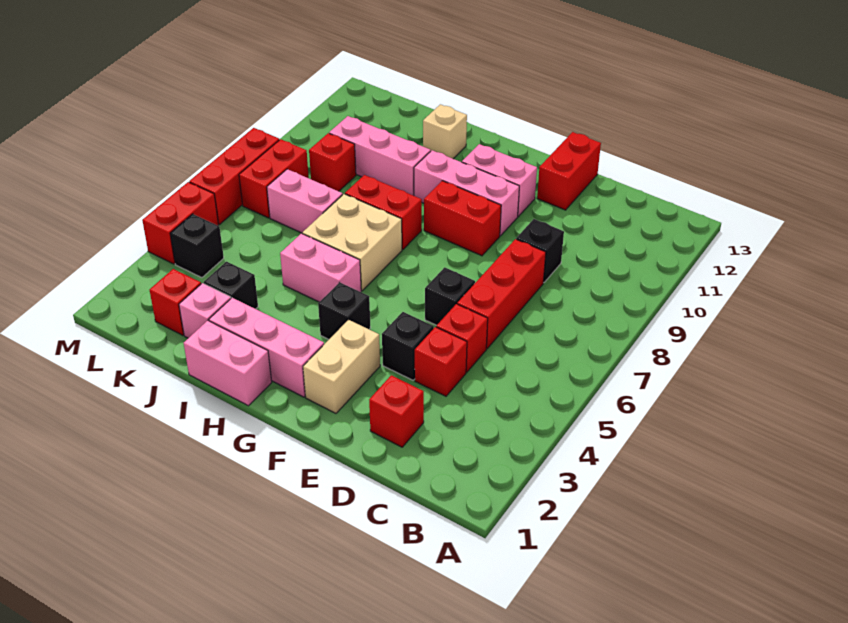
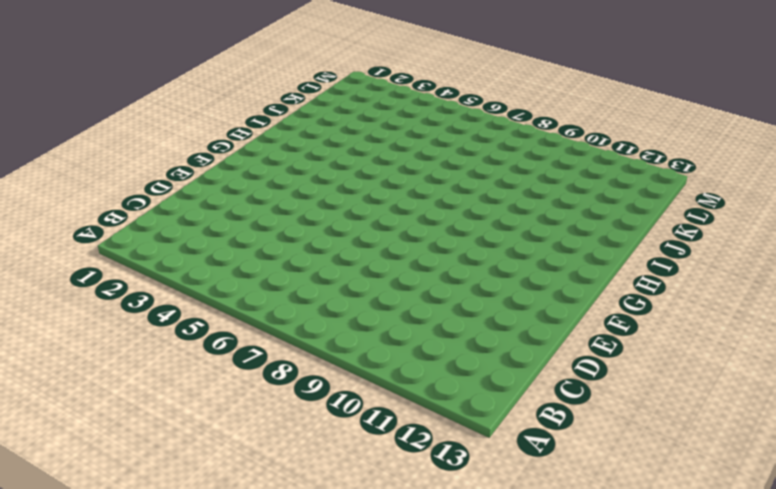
none -> red 1x1 brick [369,375,424,447]
none -> red 1x1 brick [415,327,467,396]
none -> red 1x1 brick [436,304,488,372]

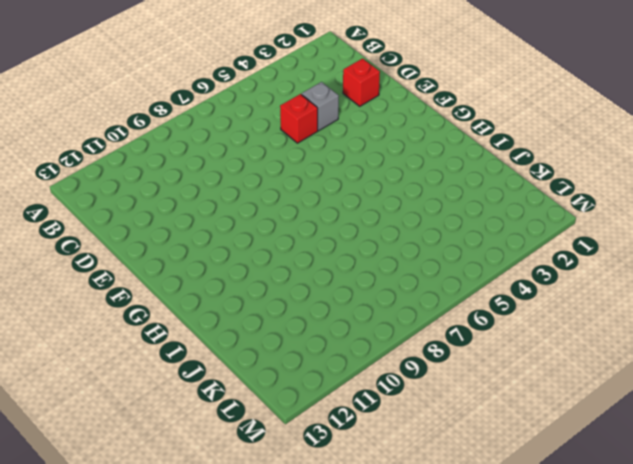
grey 1x1 brick [302,82,339,131] -> red 1x1 brick [415,327,467,396]
none -> red 1x3 brick [457,239,546,349]
none -> black 1x1 brick [516,219,564,283]
none -> black 1x1 brick [382,312,434,380]

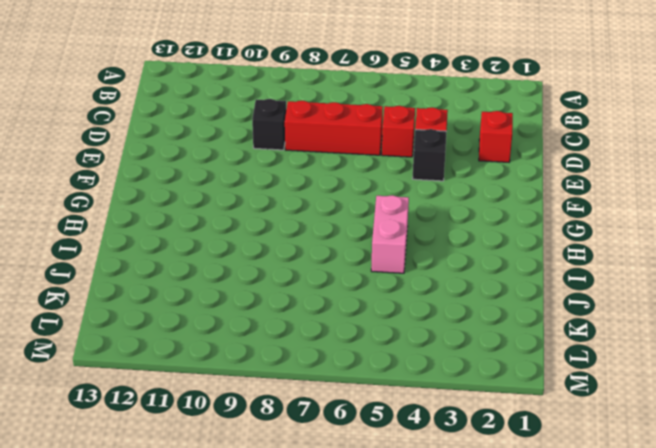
none -> black 1x1 brick [425,267,475,325]
none -> red 1x2 brick [537,132,601,210]
none -> tan 1x2 brick [303,320,380,413]

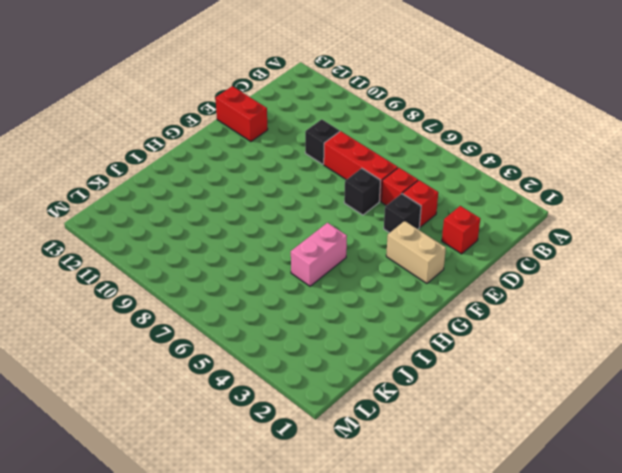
none -> red 1x2 brick [424,181,501,256]
none -> pink 1x3 brick [414,150,519,236]
none -> pink 1x2 brick [462,144,537,216]

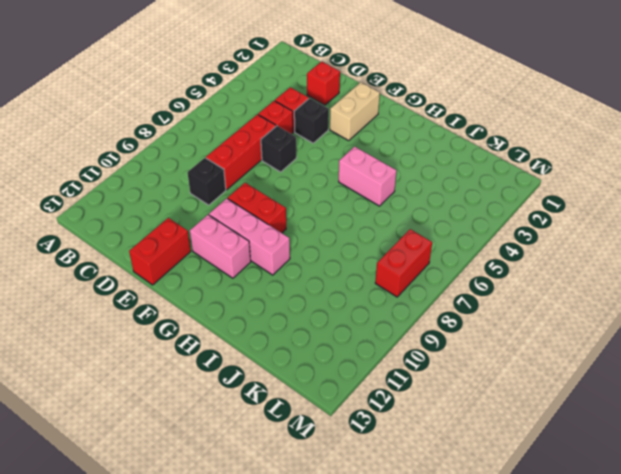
none -> pink 1x3 brick [209,298,324,397]
none -> black 1x1 brick [318,282,370,339]
none -> pink 1x2 brick [184,320,272,406]

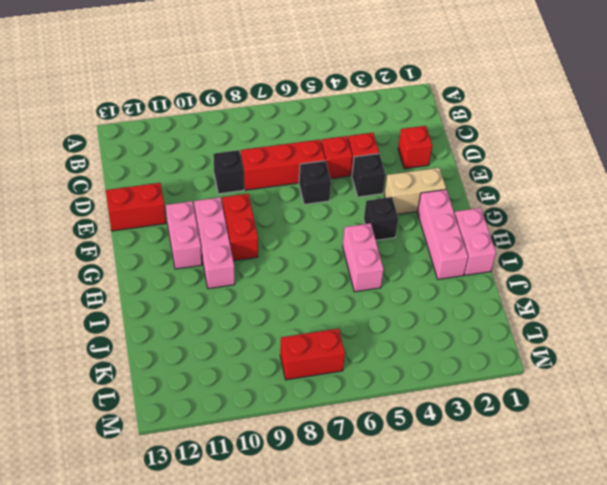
none -> tan 2x2 brick [302,194,402,291]
none -> red 1x2 brick [345,175,422,249]
none -> pink 1x3 brick [329,116,431,196]

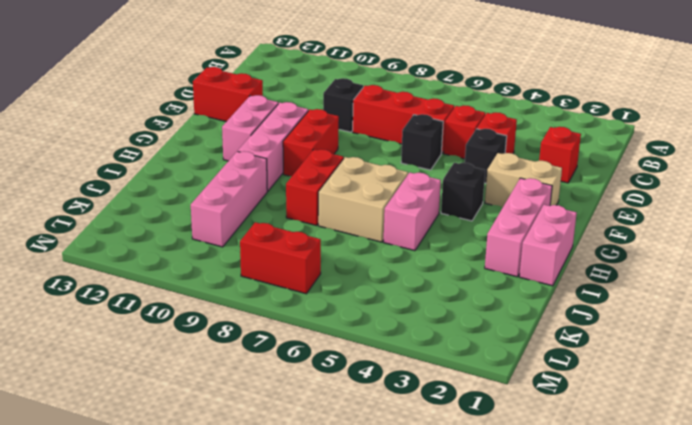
none -> tan 1x1 brick [423,104,467,159]
none -> pink 1x1 brick [179,283,231,338]
none -> black 1x1 brick [204,262,258,309]

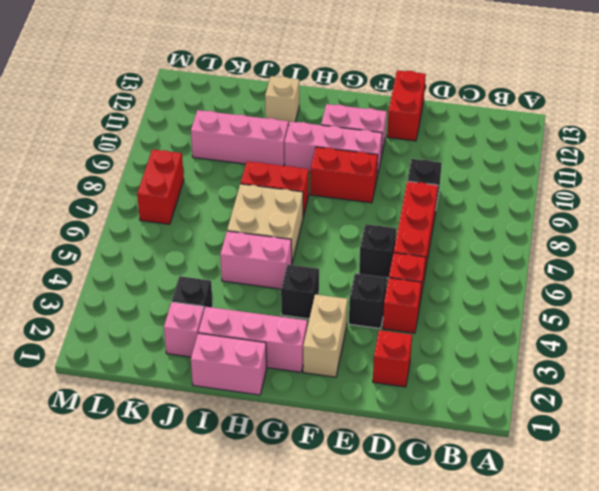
none -> pink 1x2 brick [267,169,343,233]
none -> red 1x1 brick [150,269,201,335]
none -> red 1x1 brick [309,133,356,191]

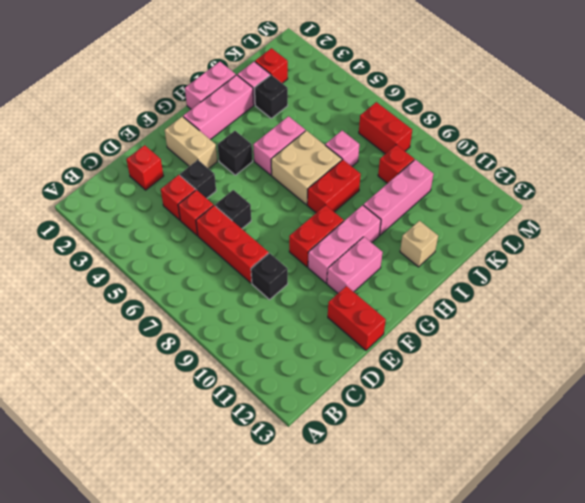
pink 1x1 brick [325,131,359,166] -> pink 1x2 brick [267,169,343,233]
none -> black 1x1 brick [170,214,224,278]
none -> red 1x2 brick [142,182,219,264]
none -> red 1x3 brick [189,128,279,224]

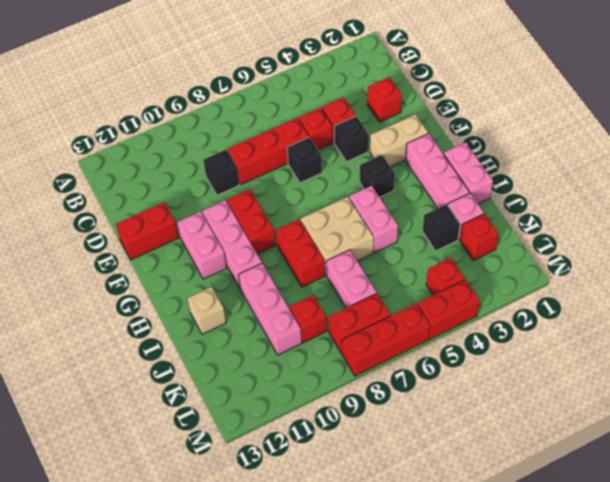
red 1x1 brick [426,258,465,295] -> black 1x1 brick [170,214,224,278]

